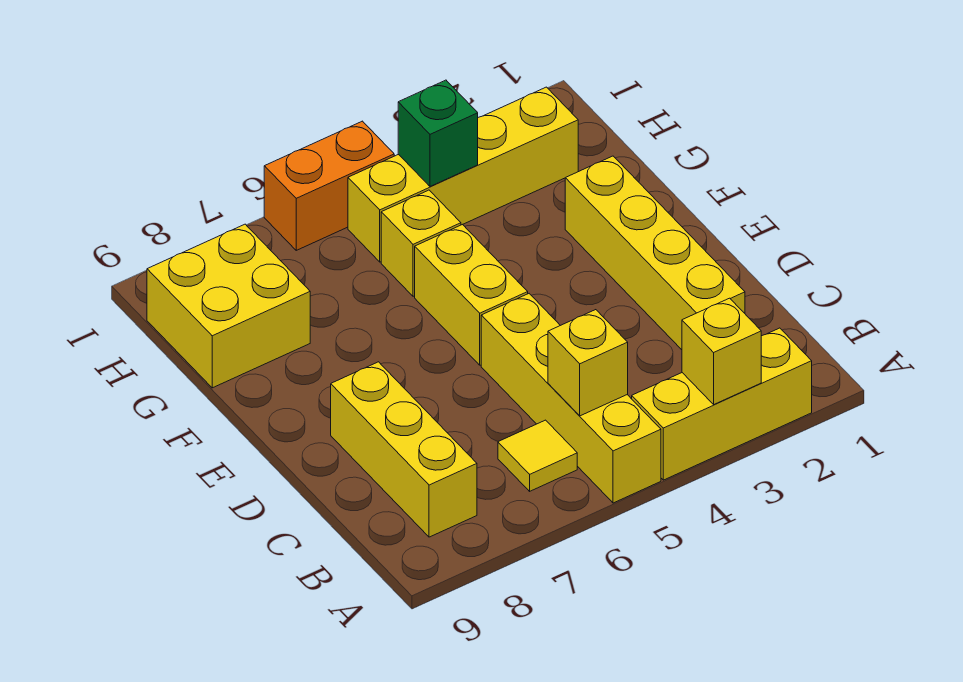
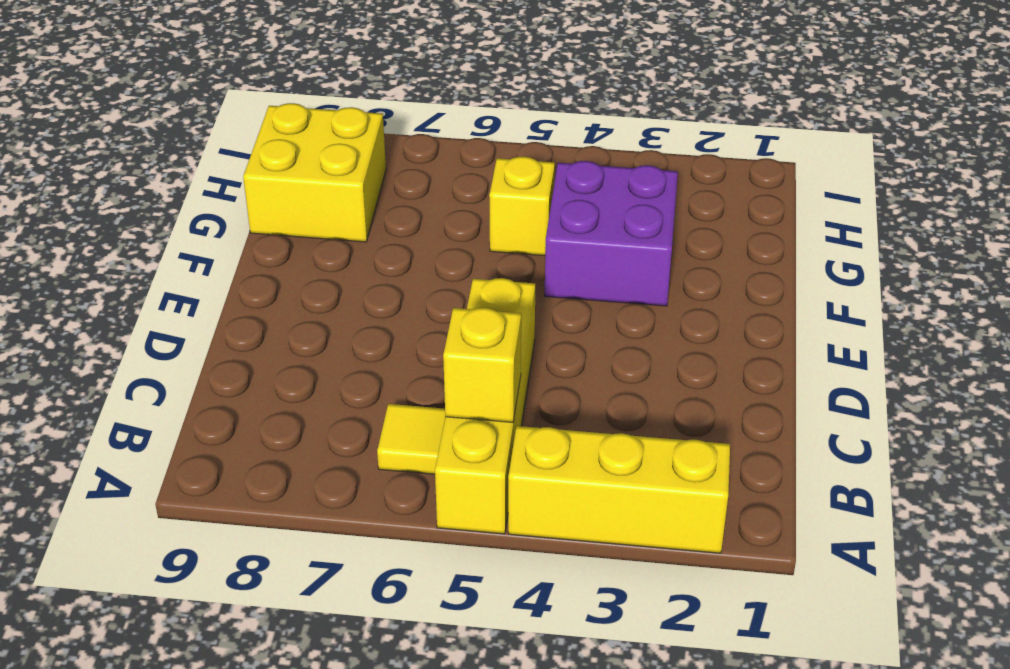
purple 2x2 brick [545,161,678,306] -> none
none -> yellow 1x3 brick [331,362,477,537]
none -> yellow 1x4 brick [565,156,745,350]
none -> yellow 1x2 brick [415,224,528,365]

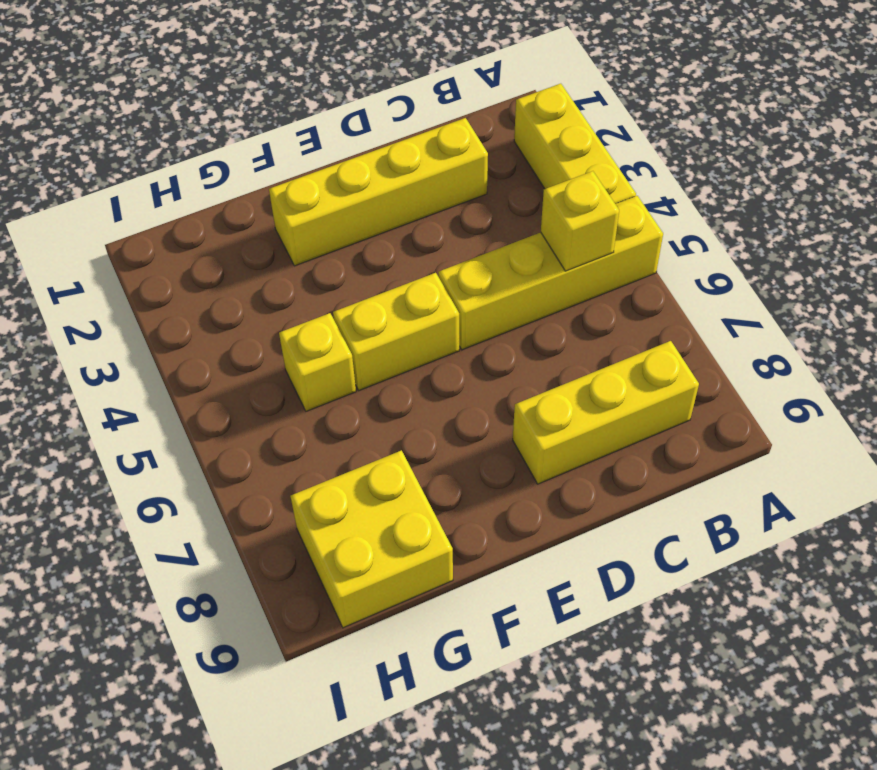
none -> yellow 1x1 tile [498,420,577,491]
none -> yellow 1x4 brick [348,87,578,262]
none -> orange 1x2 brick [264,121,394,250]

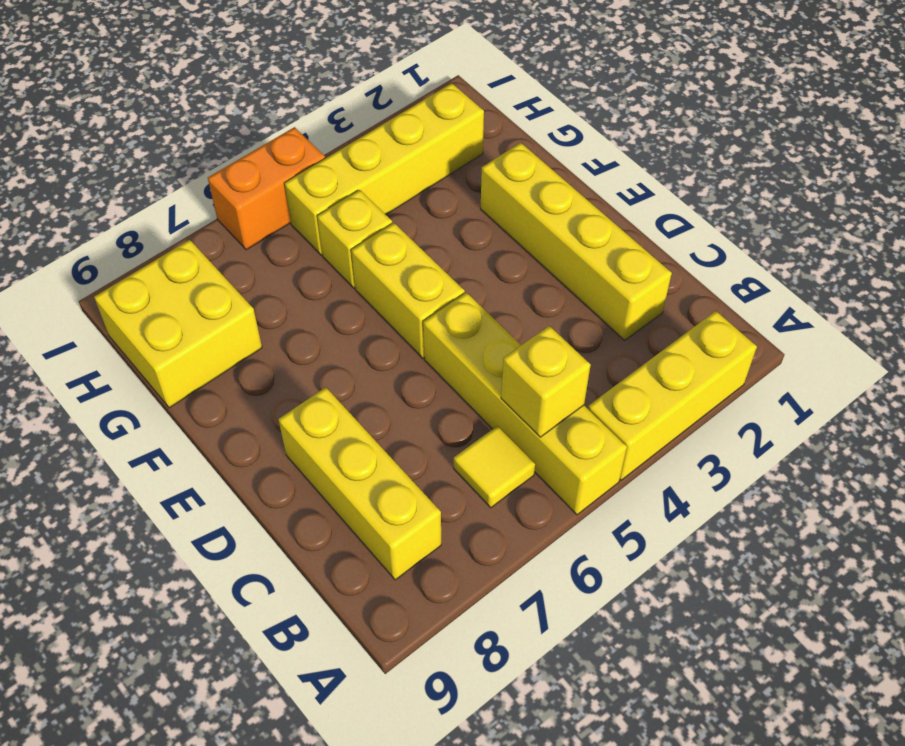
none -> yellow 1x1 brick [682,298,761,404]
none -> green 1x1 brick [398,80,478,186]

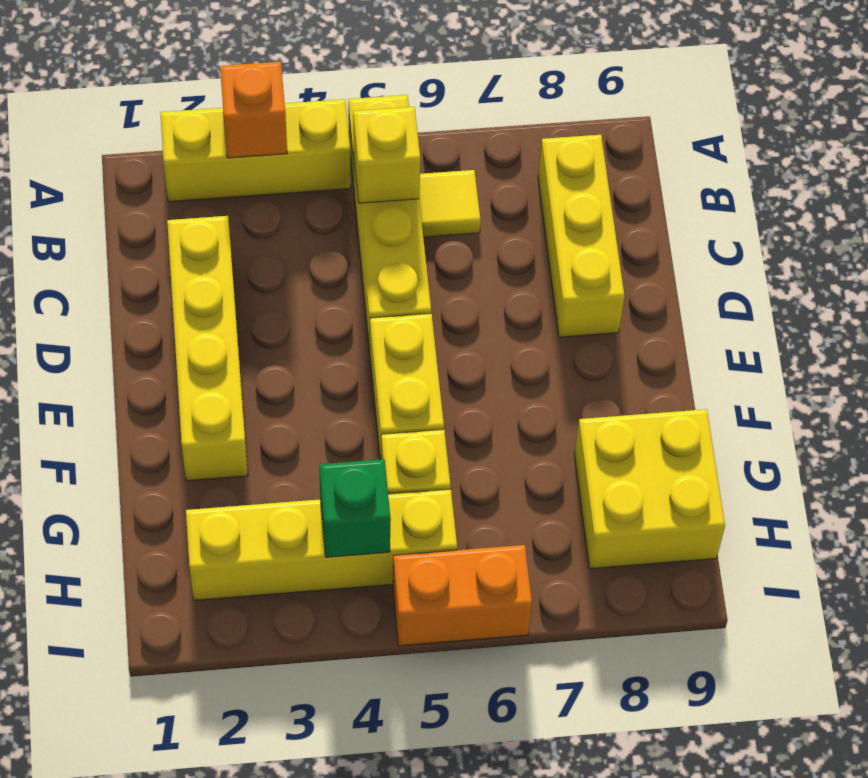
orange 1x1 brick [220,62,287,158] -> yellow 1x1 brick [682,298,761,404]

